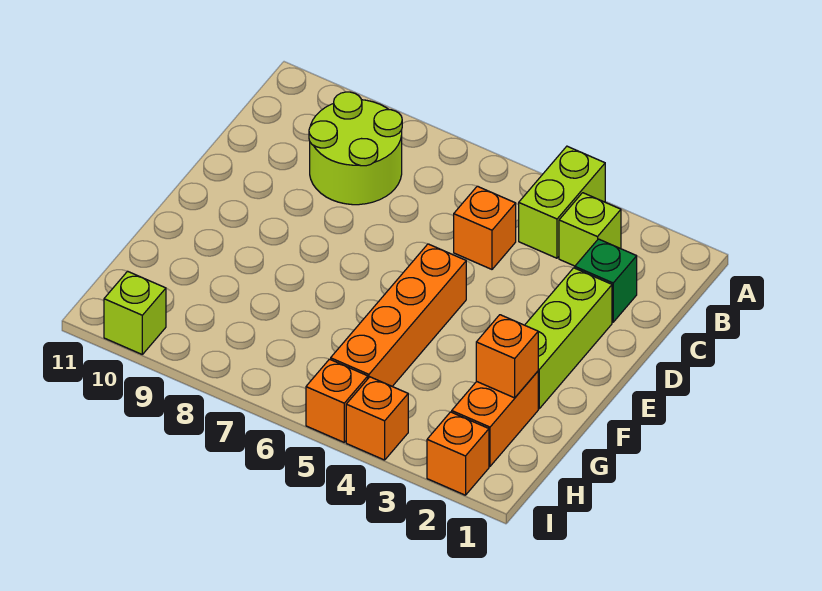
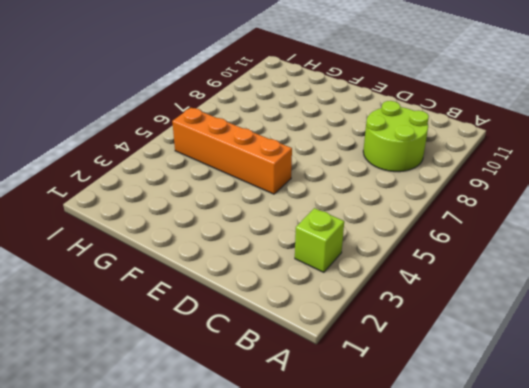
none -> lime 1x2 brick [519,146,605,258]
none -> green 1x1 brick [575,239,637,322]
none -> orange 1x1 brick [454,186,516,269]

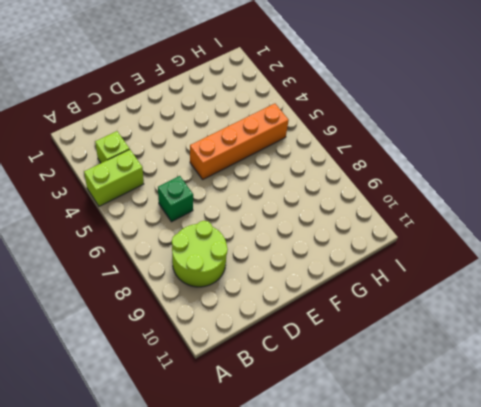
green 1x1 brick [158,176,193,222] -> green 1x1 brick moved to [575,239,637,322]
none -> orange 1x1 brick [454,186,516,269]
none -> lime 1x3 brick [525,268,612,409]
none -> orange 1x2 brick [452,371,538,466]

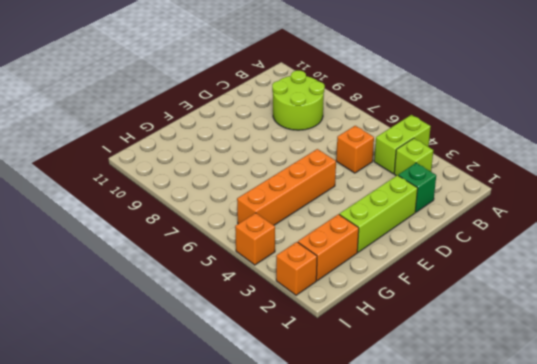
none -> orange 1x1 brick [306,359,368,442]
none -> lime 1x1 brick [104,271,166,354]
none -> orange 1x1 brick [476,315,538,398]

